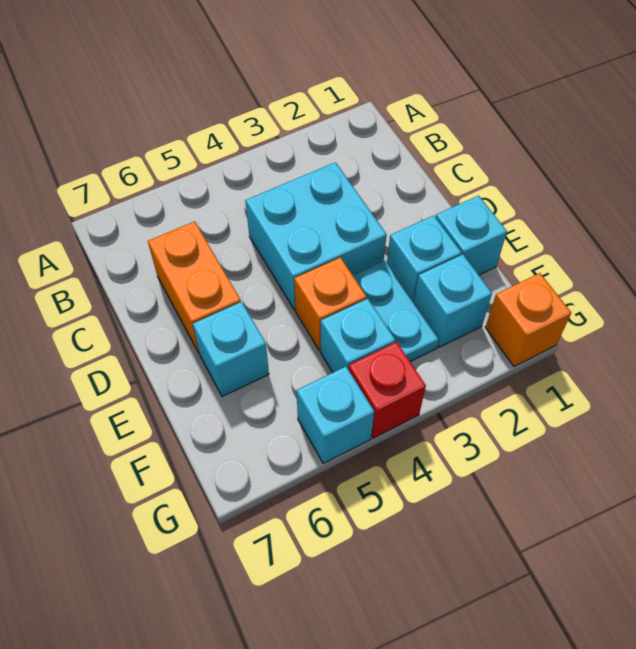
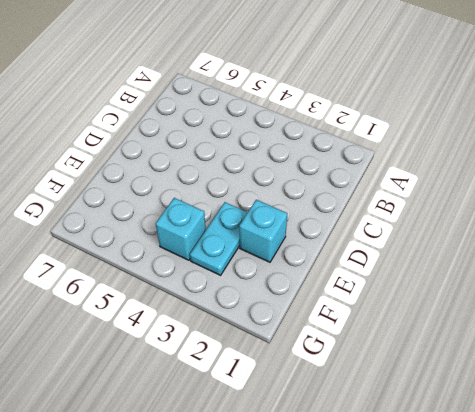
none -> cyan 2x2 brick [245,162,387,310]
none -> orange 1x2 brick [148,221,241,354]
none -> cyan 1x1 brick [436,195,507,275]

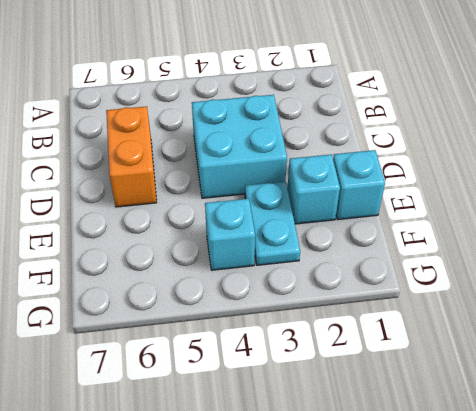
none -> orange 1x1 brick [294,257,367,350]
none -> cyan 1x1 brick [193,302,269,397]
none -> cyan 1x1 brick [414,254,492,347]

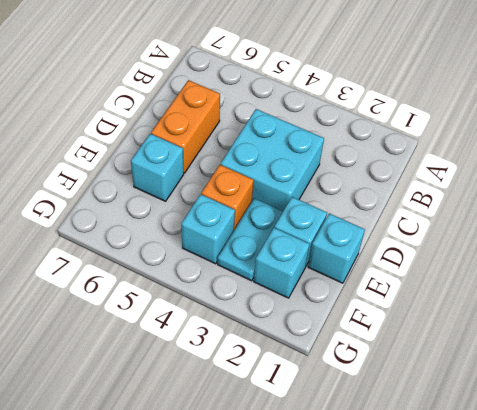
none -> orange 1x1 brick [485,273,571,366]
none -> red 1x1 brick [348,342,426,438]
none -> cyan 1x1 brick [297,367,374,463]

